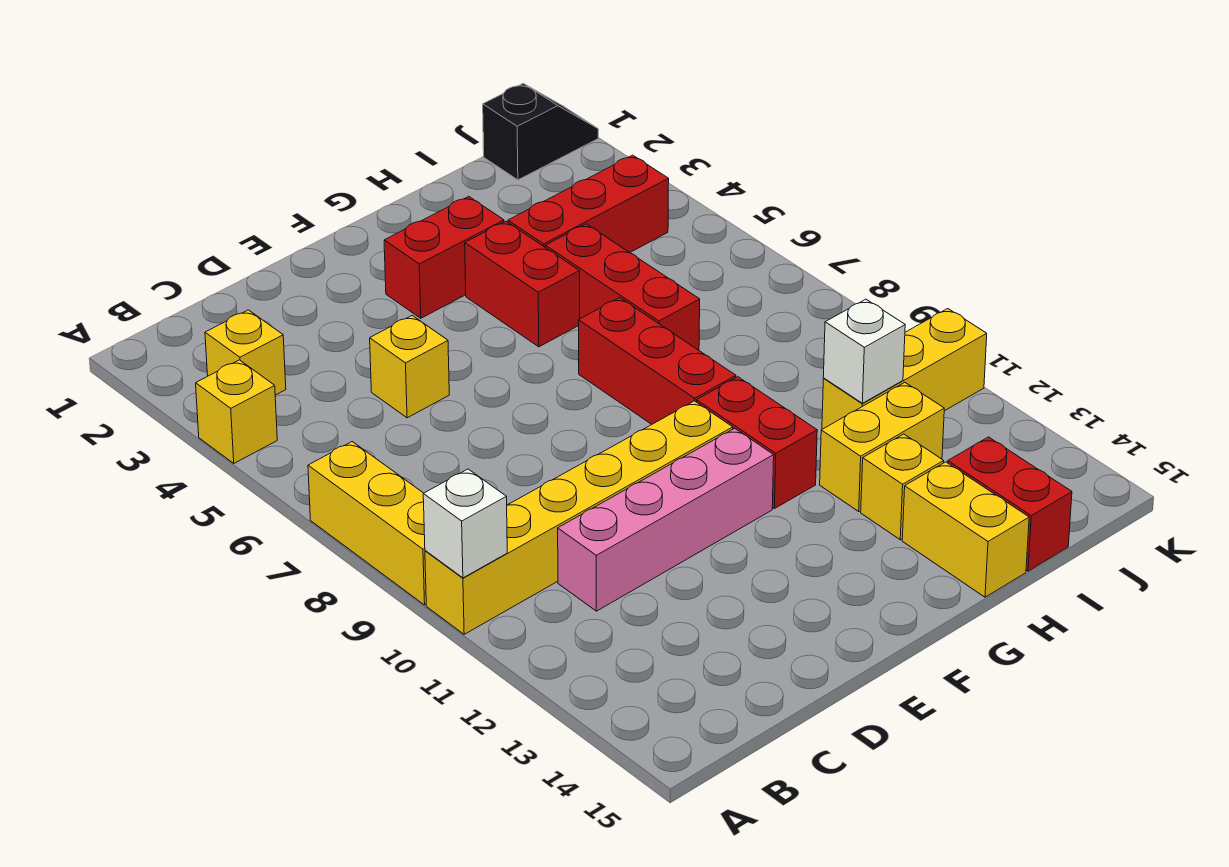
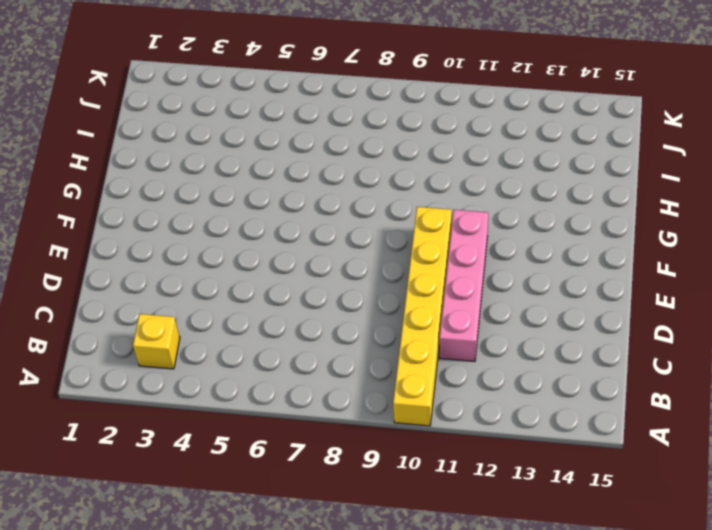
none -> yellow 1x1 brick [196,360,277,463]
none -> yellow 1x3 brick [308,442,426,605]
none -> yellow 1x1 brick [370,316,449,418]

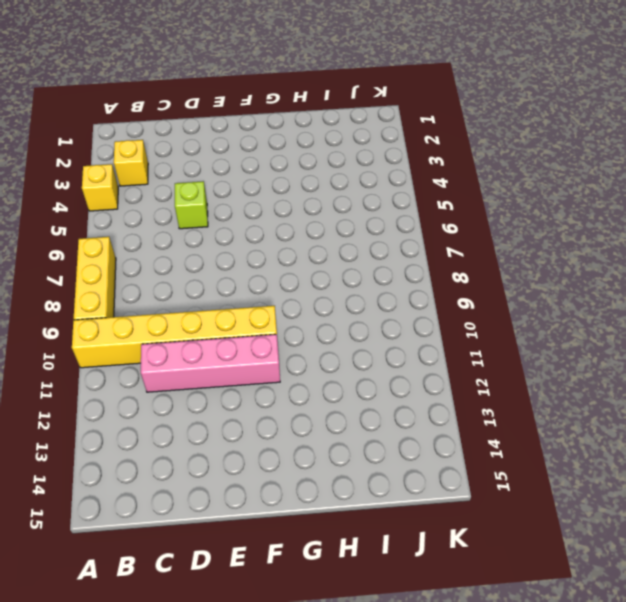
lime 1x1 brick [175,181,208,229] -> yellow 1x1 brick [370,316,449,418]
none -> red 1x2 brick [384,196,504,318]
none -> red 1x2 brick [465,221,580,347]
none -> red 1x3 brick [578,298,736,424]

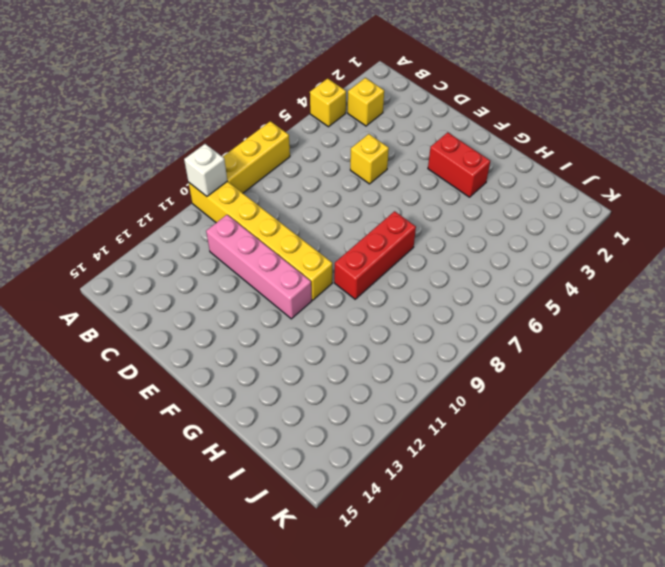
none -> red 1x2 brick [465,221,580,347]
none -> red 1x2 brick [697,377,817,509]
none -> red 1x3 brick [508,155,669,252]

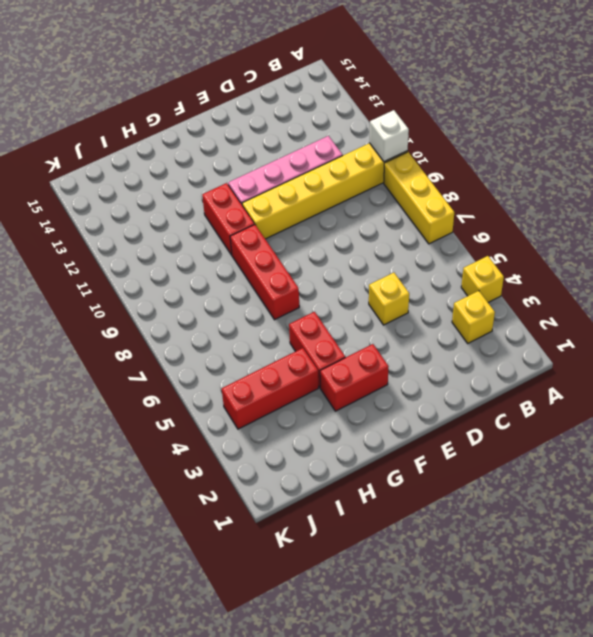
none -> red 1x3 brick [545,224,700,350]
none -> yellow 1x2 brick [820,383,944,511]
none -> yellow 1x1 brick [861,434,944,540]

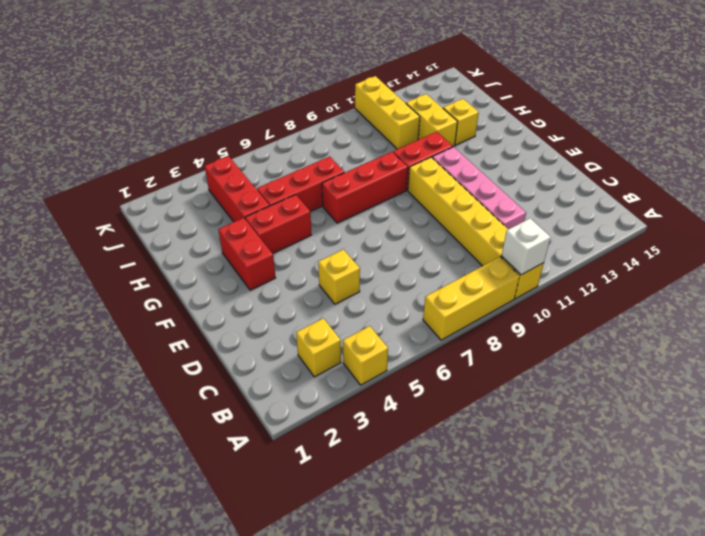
none -> yellow 1x2 brick [902,462,1029,597]
none -> red 1x2 brick [948,437,1072,571]
none -> black 1x2 slope [483,83,598,180]

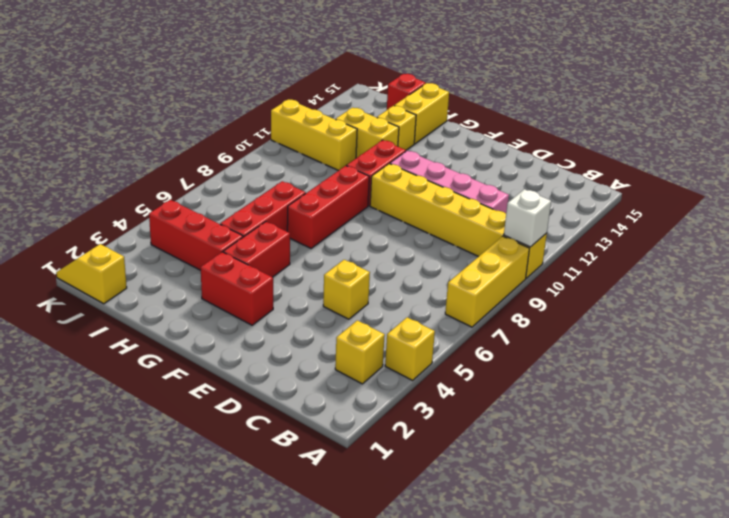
red 1x1 brick [387,74,426,110] -> red 1x2 brick [948,437,1072,571]
yellow 1x2 slope [56,244,127,304] -> black 1x2 slope [483,83,598,180]
none -> white 1x1 brick [823,299,905,403]

